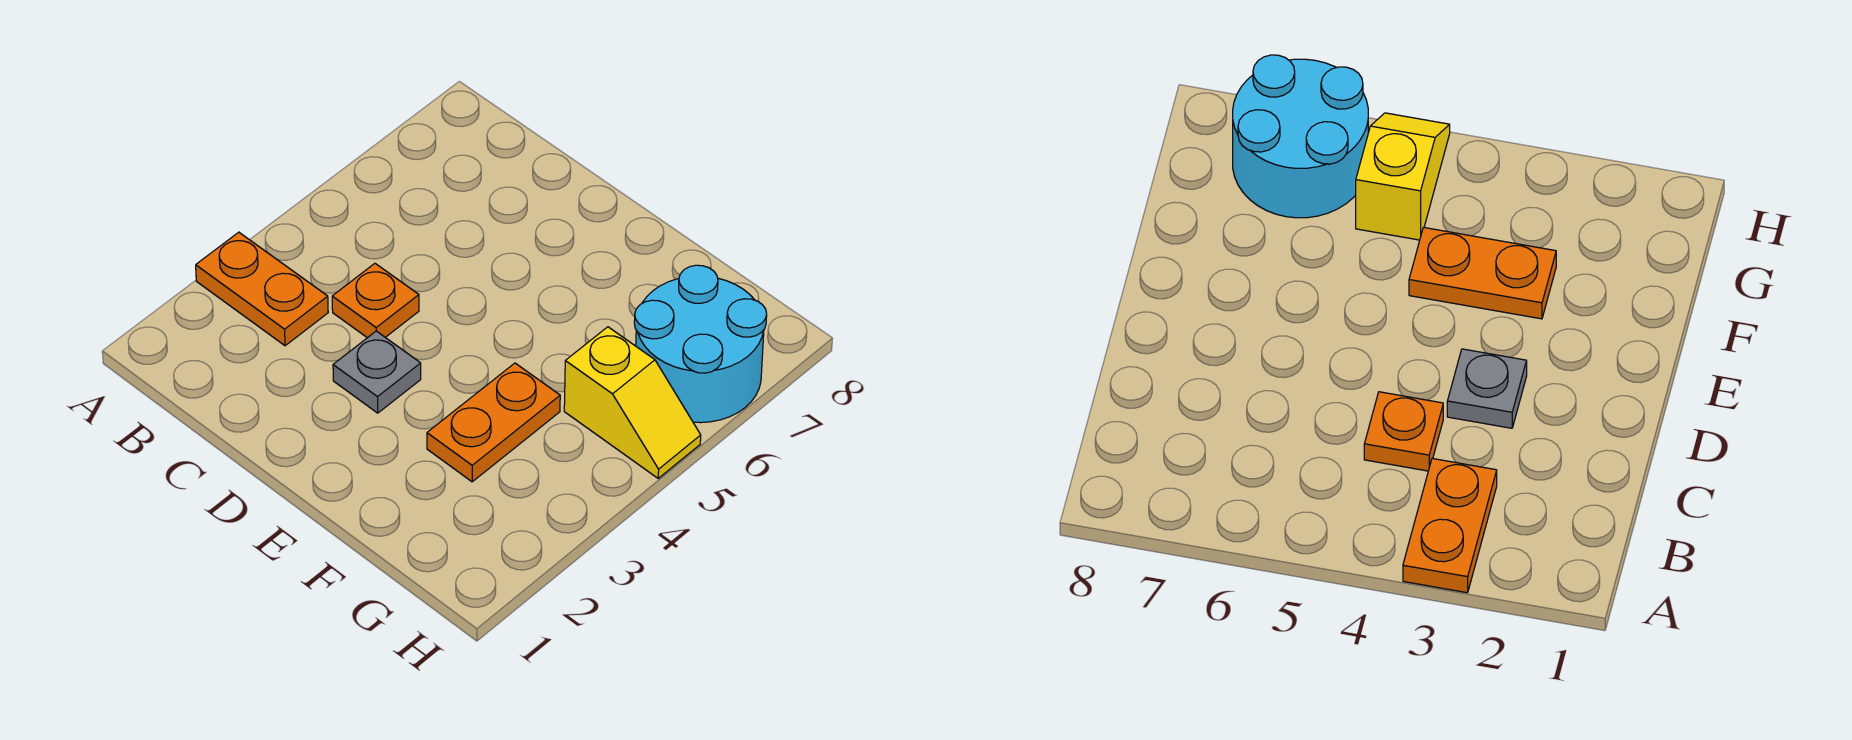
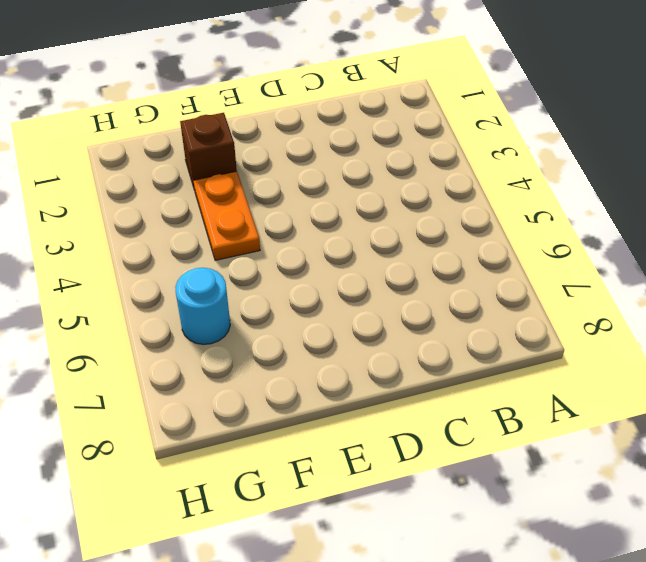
brown 1x1 brick [180,113,237,190] -> none
cyan 1x1 round brick [175,268,230,345] -> cyan 2x2 round brick [634,265,767,423]
none -> orange 1x2 plate [196,232,328,346]
none -> orange 1x1 plate [332,264,419,338]

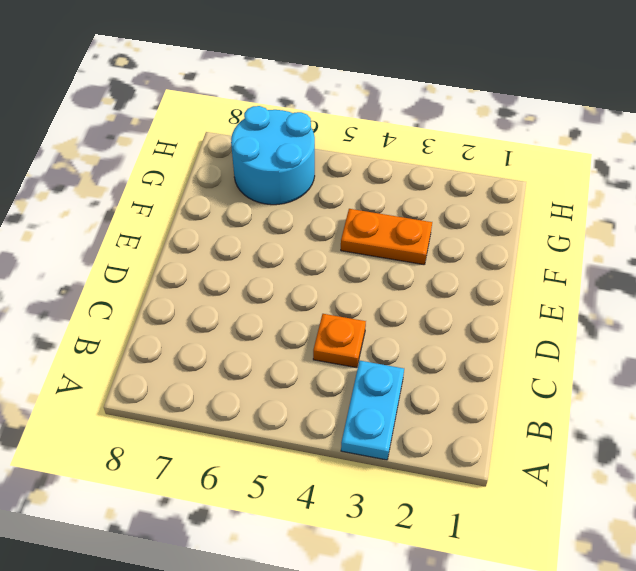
cyan 1x2 plate [341,361,404,460] -> orange 1x2 plate [196,232,328,346]
none -> grey 1x1 plate [333,331,421,413]
none -> yellow 1x2 slope [564,327,701,478]

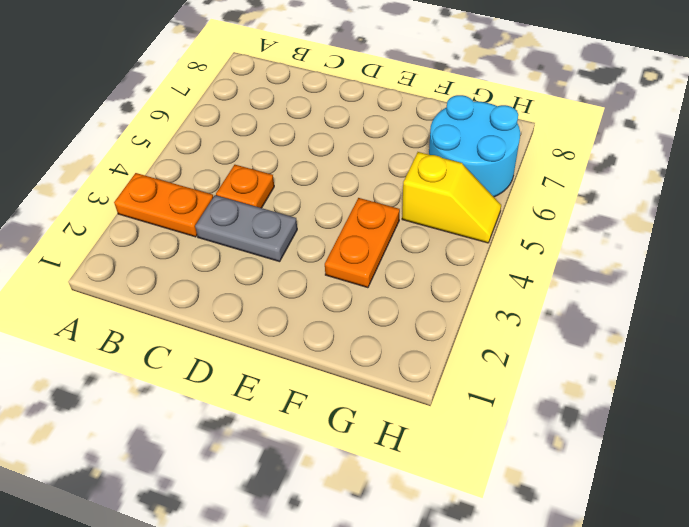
grey 1x2 plate [195,195,297,262] -> grey 1x1 plate [333,331,421,413]

